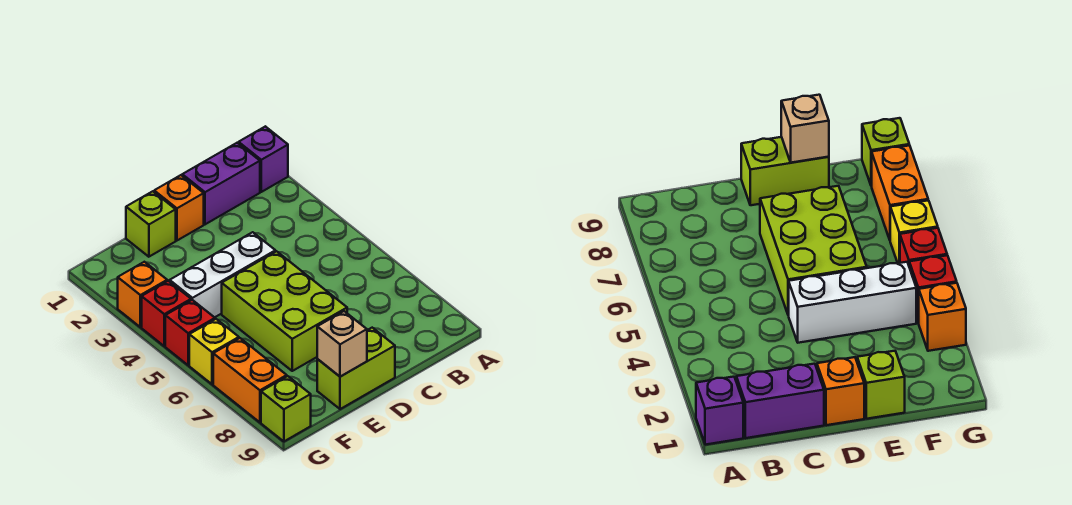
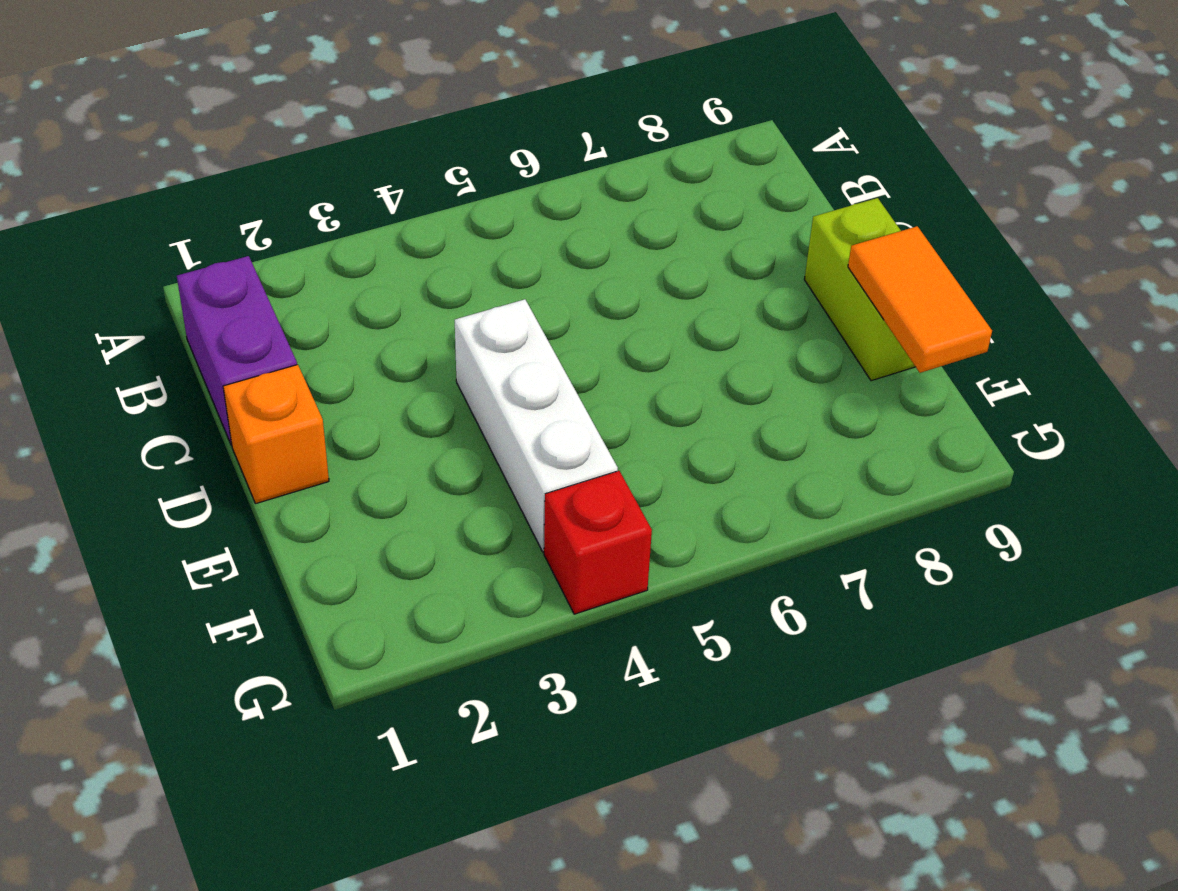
orange 1x2 tile [848,226,992,373] -> tan 1x1 brick [317,311,367,377]
none -> purple 1x1 brick [239,126,288,192]
none -> lime 2x3 brick [222,251,347,371]
none -> lime 1x1 brick [126,191,176,257]

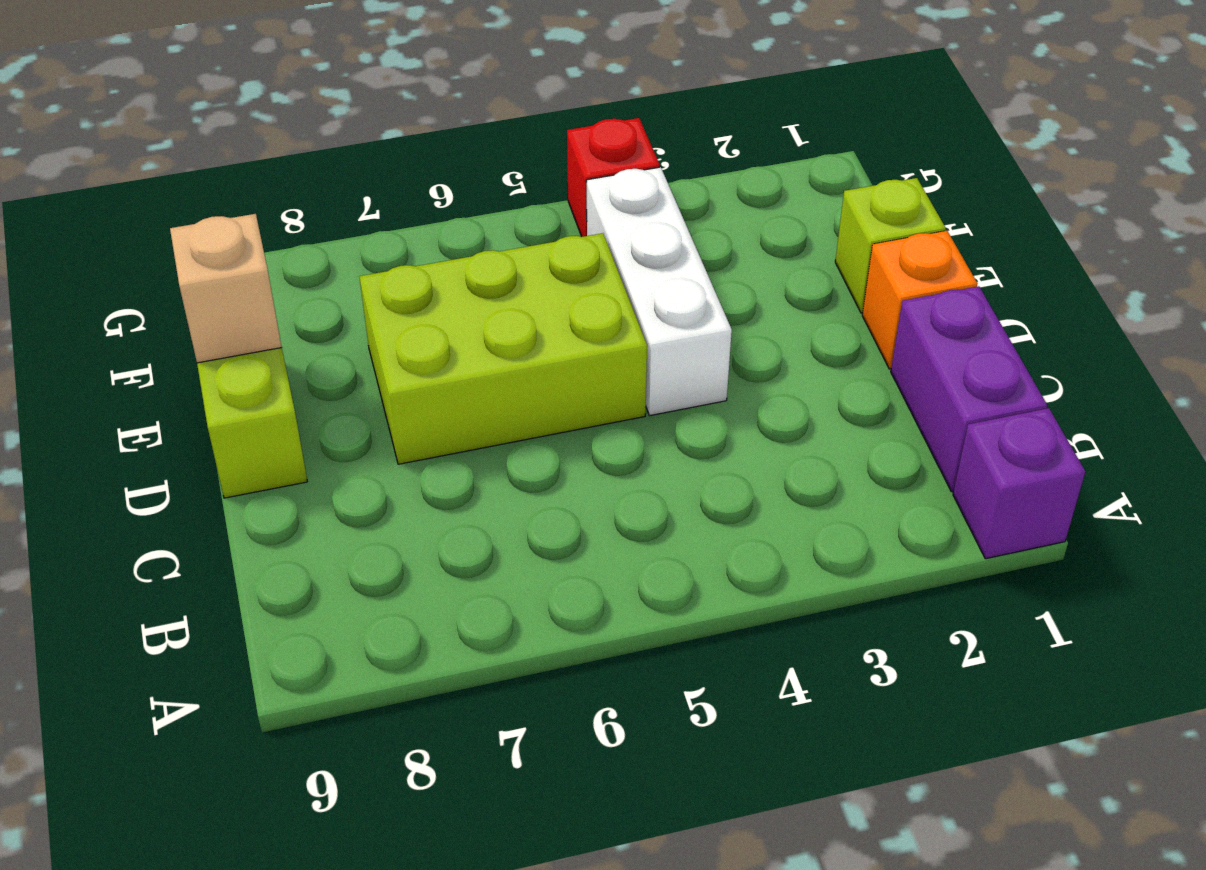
none -> orange 1x1 brick [118,262,167,327]
none -> red 1x1 brick [165,300,215,365]
none -> yellow 1x1 brick [189,319,239,384]

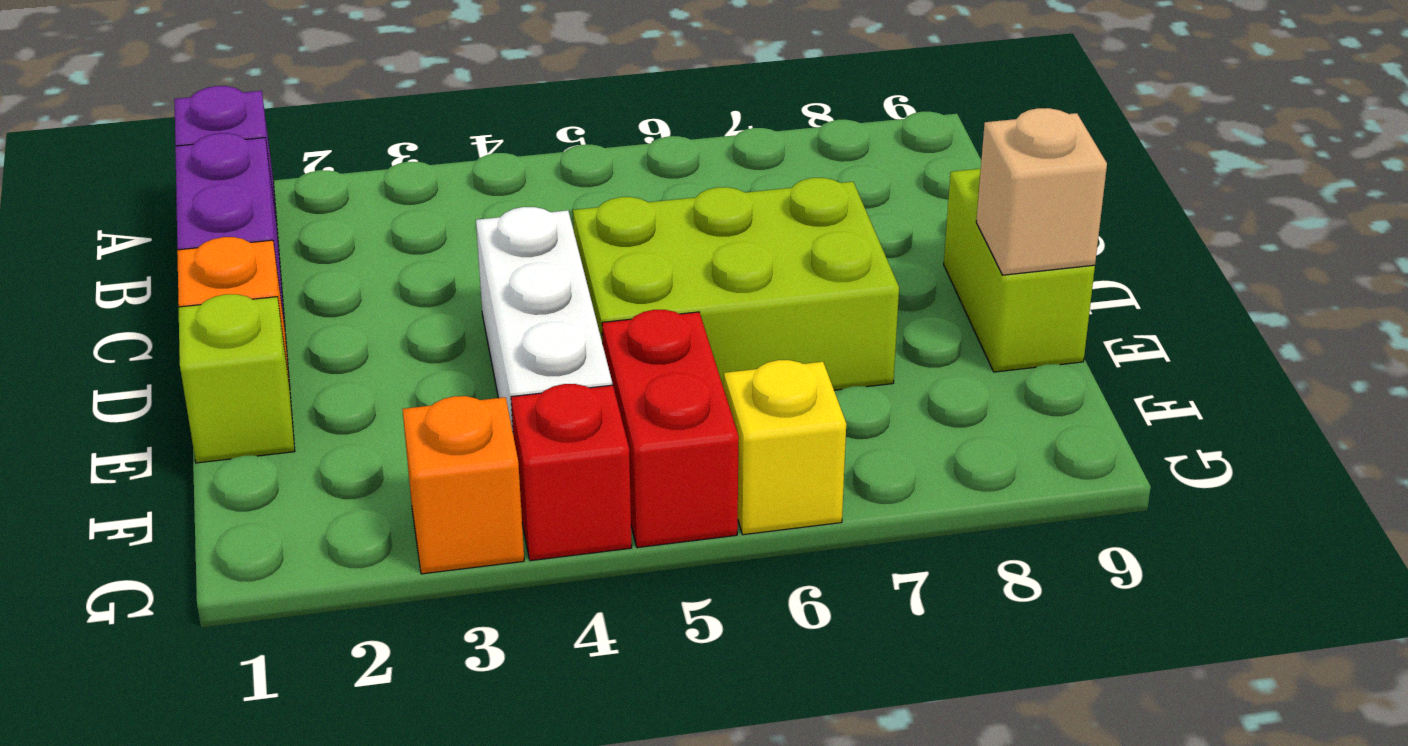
red 1x2 brick [602,310,739,548] -> red 1x1 brick [165,300,215,365]
none -> orange 1x2 brick [213,338,287,422]
none -> lime 1x1 brick [261,376,311,441]

